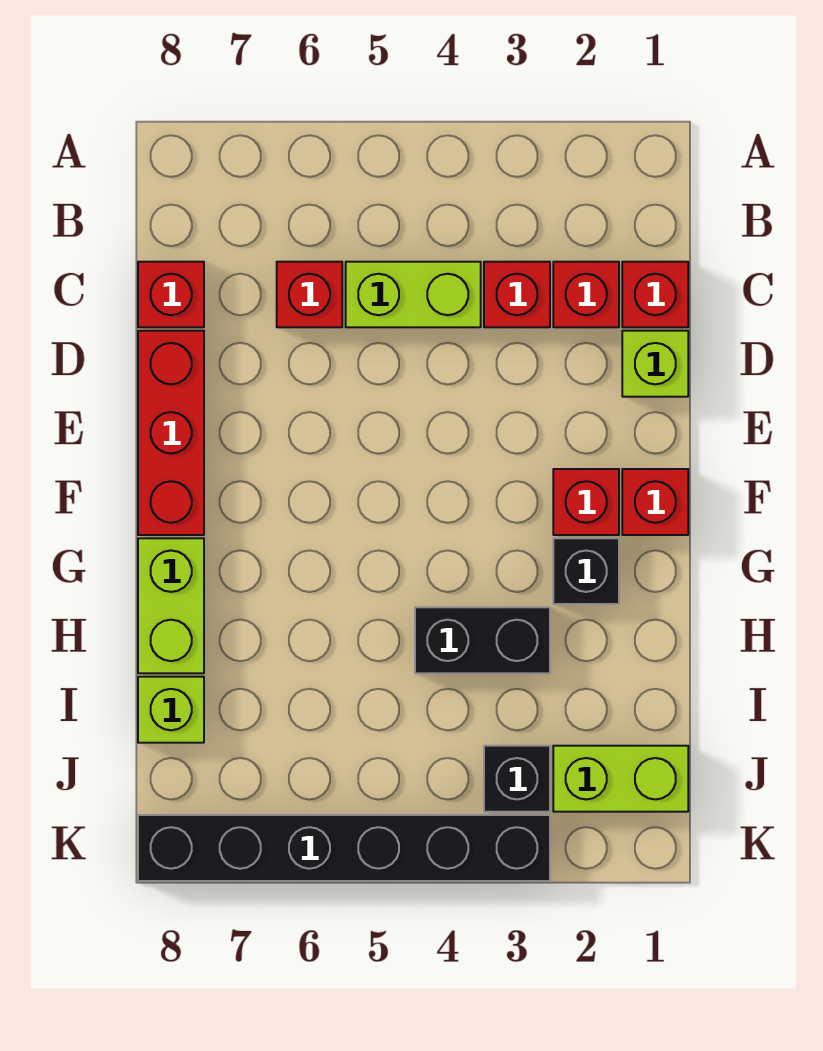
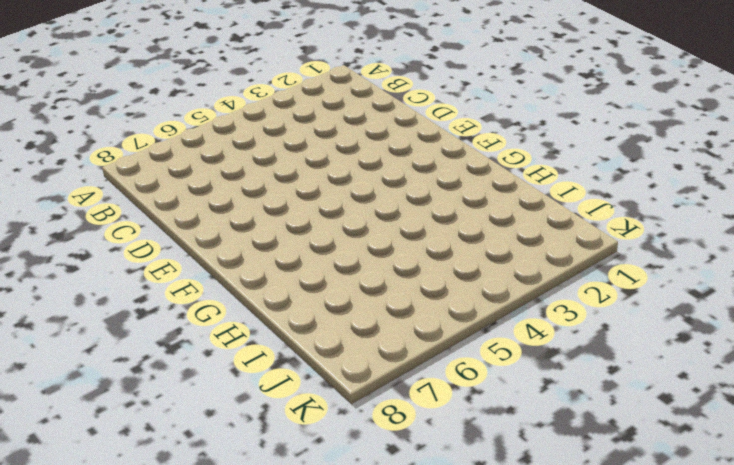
none -> red 1x1 brick [622,262,688,327]
none -> red 1x1 brick [553,262,619,327]
none -> red 1x1 brick [484,262,550,327]

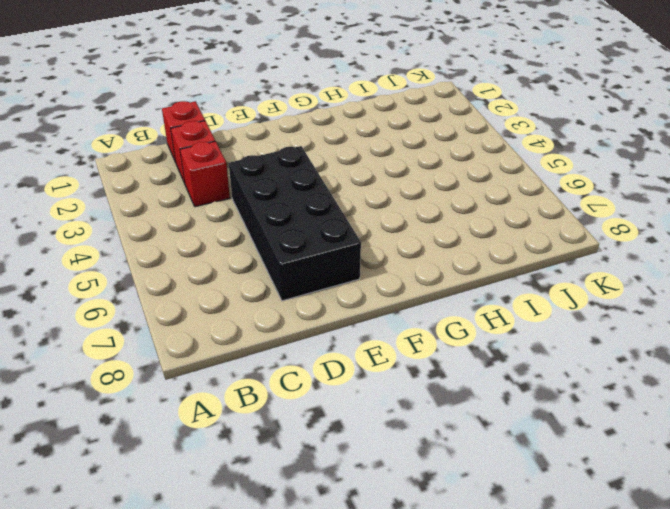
black 2x4 brick [229,146,361,301] -> none
none -> lime 1x2 brick [346,262,481,327]
none -> red 1x1 brick [277,262,342,327]
none -> red 1x1 brick [138,262,204,327]

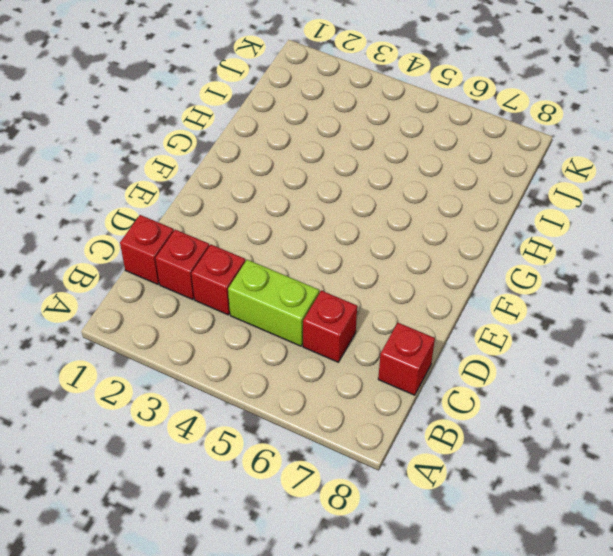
none -> lime 1x1 brick [622,331,688,397]
none -> red 1x3 brick [138,331,204,535]
none -> red 1x1 brick [622,469,688,535]

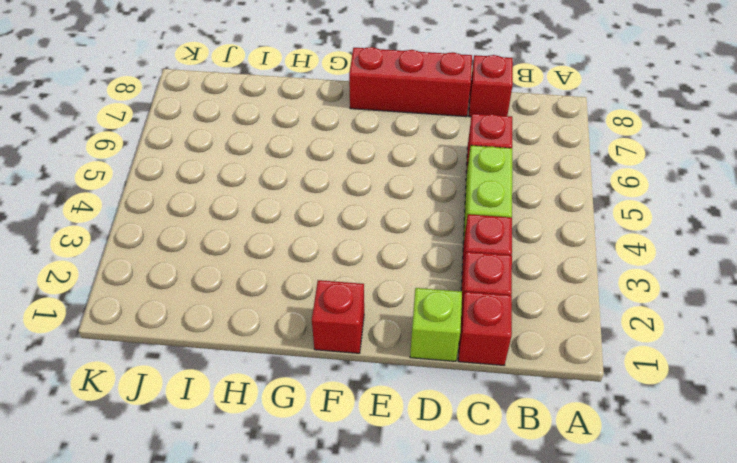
none -> red 1x1 brick [553,469,619,535]
none -> black 1x1 brick [553,538,619,604]
none -> lime 1x2 brick [138,538,204,673]

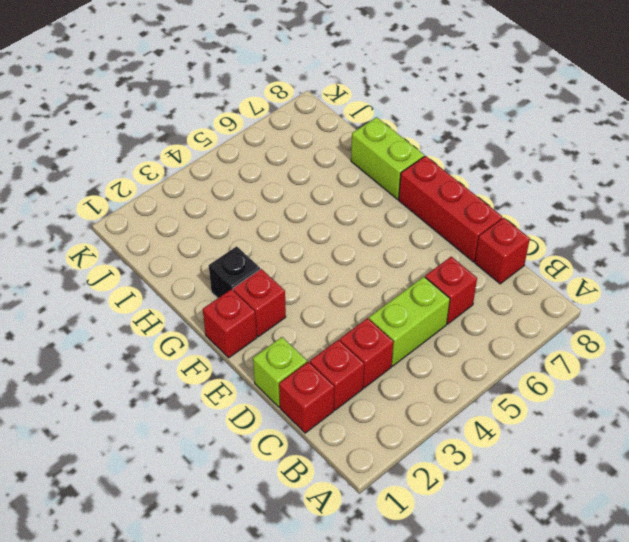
none -> black 1x2 brick [415,607,550,673]
none -> lime 1x1 brick [138,677,204,743]
none -> lime 1x2 brick [553,746,688,812]

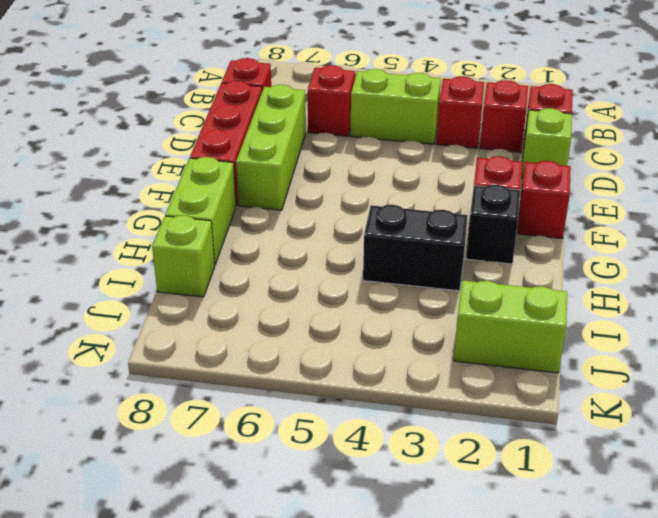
lime 1x3 brick [236,85,306,210] -> none
none -> black 1x1 brick [484,746,550,812]
none -> black 1x6 brick [138,815,550,881]

